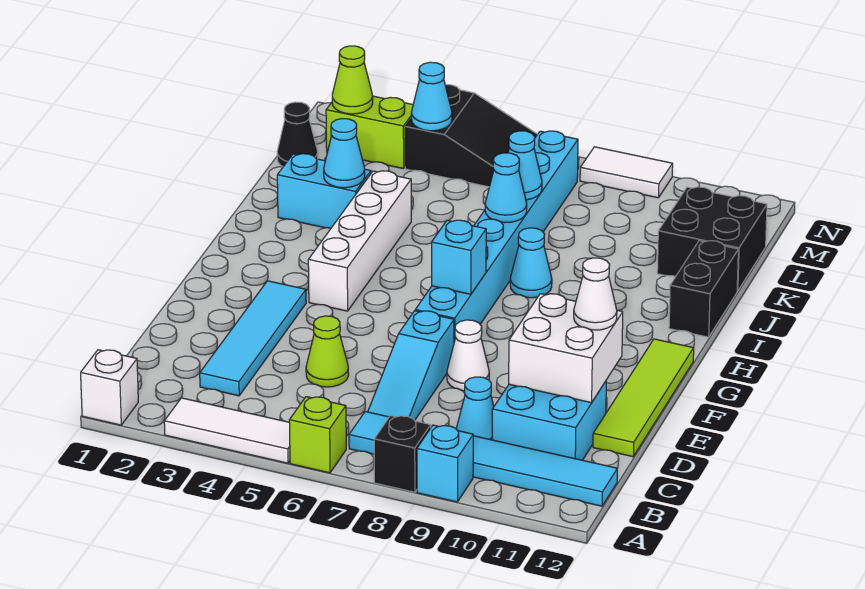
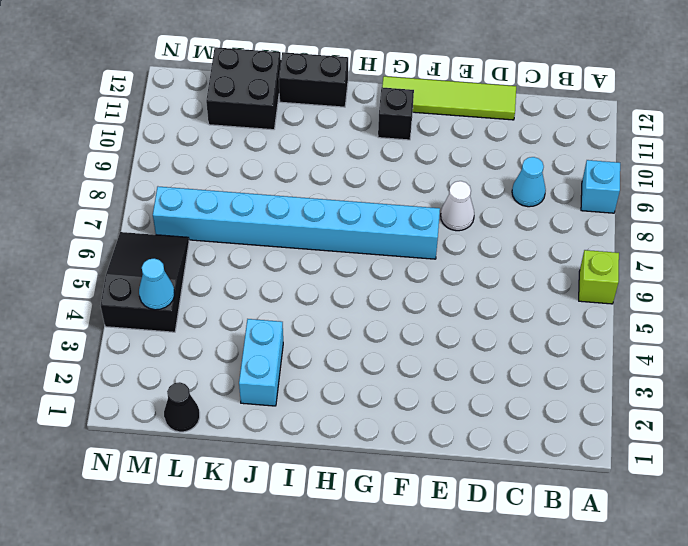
black 1x1 brick [378,87,414,140] -> black 1x1 brick moved to [374,416,431,492]
none -> white 1x1 brick [81,350,138,425]
none -> white 1x3 tile [164,398,290,463]
none -> cyan 1x6 tile [349,411,617,506]
none -> cyan 1x4 tile [200,281,306,396]

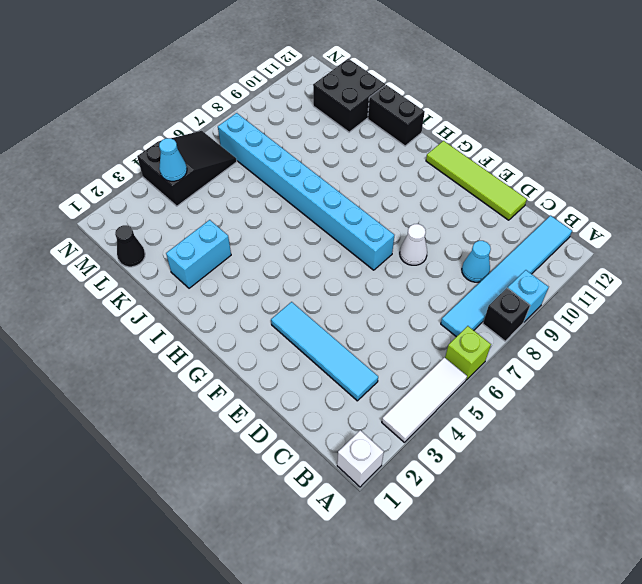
none -> cyan 1x3 slope [368,311,454,420]
none -> cyan 2x2 brick [492,381,606,460]
none -> lime 1x1 cone [306,316,349,387]
none -> white 1x4 brick [308,171,411,311]

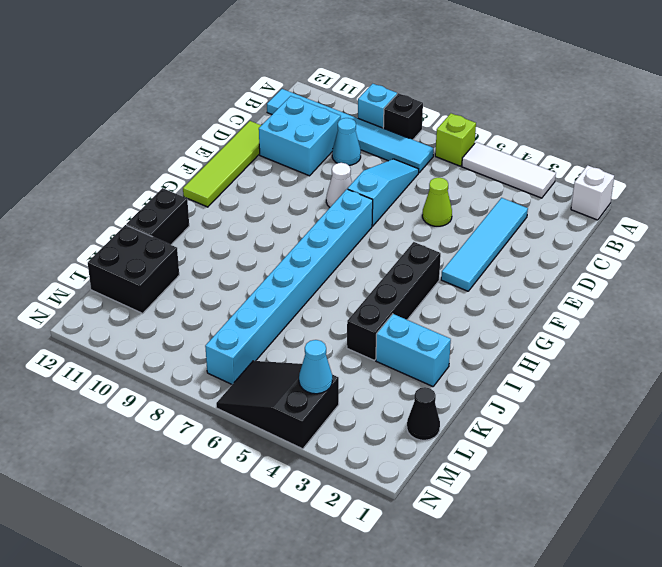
black 1x4 brick [347,242,441,360] -> white 1x4 brick [308,171,411,311]
none -> cyan 1x1 cone [510,228,552,298]
none -> lime 1x2 brick [326,96,413,169]
none -> white 1x2 tile [580,147,673,198]
none -> white 2x2 brick [509,294,623,403]

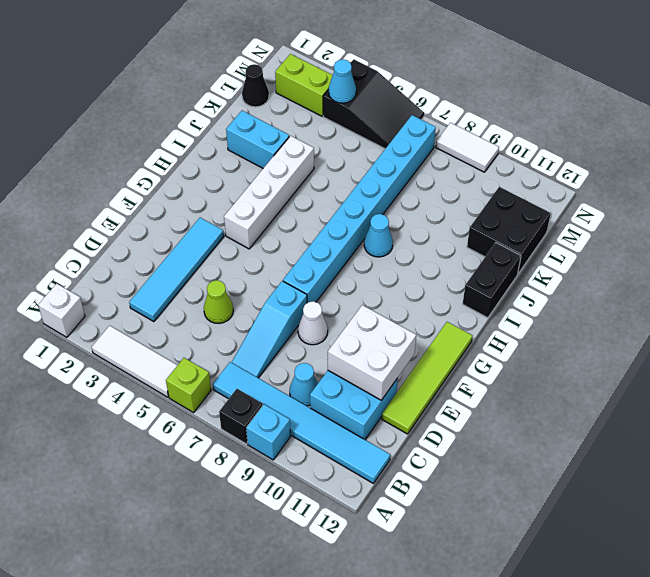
none -> cyan 1x1 brick [432,220,486,294]
none -> cyan 1x1 cone [324,119,365,188]
none -> cyan 1x1 cone [485,153,527,223]
none -> cyan 1x1 cone [508,131,542,200]

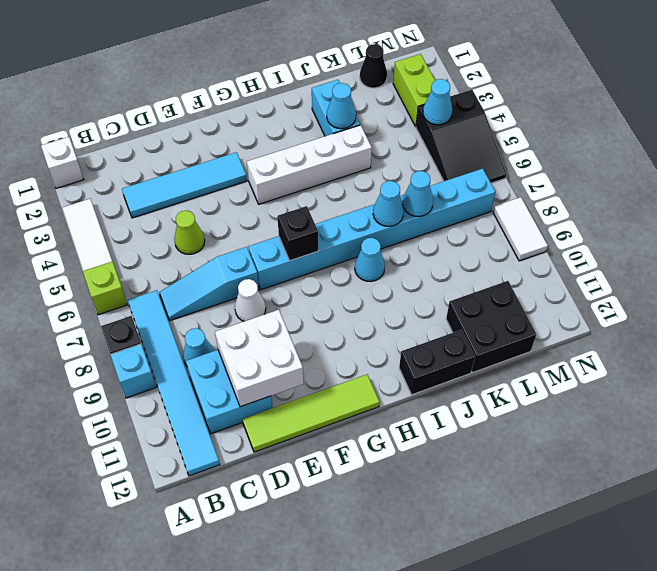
black 1x1 brick [277,206,318,261] -> cyan 1x1 brick [432,220,486,294]
none -> lime 1x1 cone [332,46,373,114]
none -> white 1x1 cone [574,258,617,330]

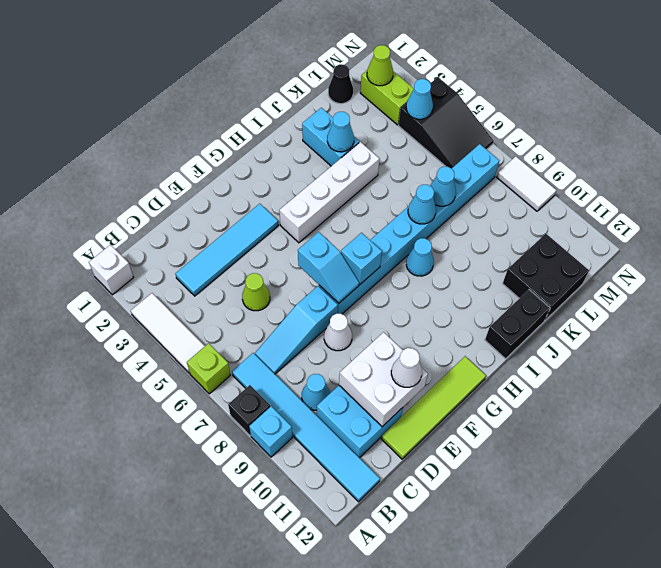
cyan 1x2 slope [298,232,359,303] -> none

